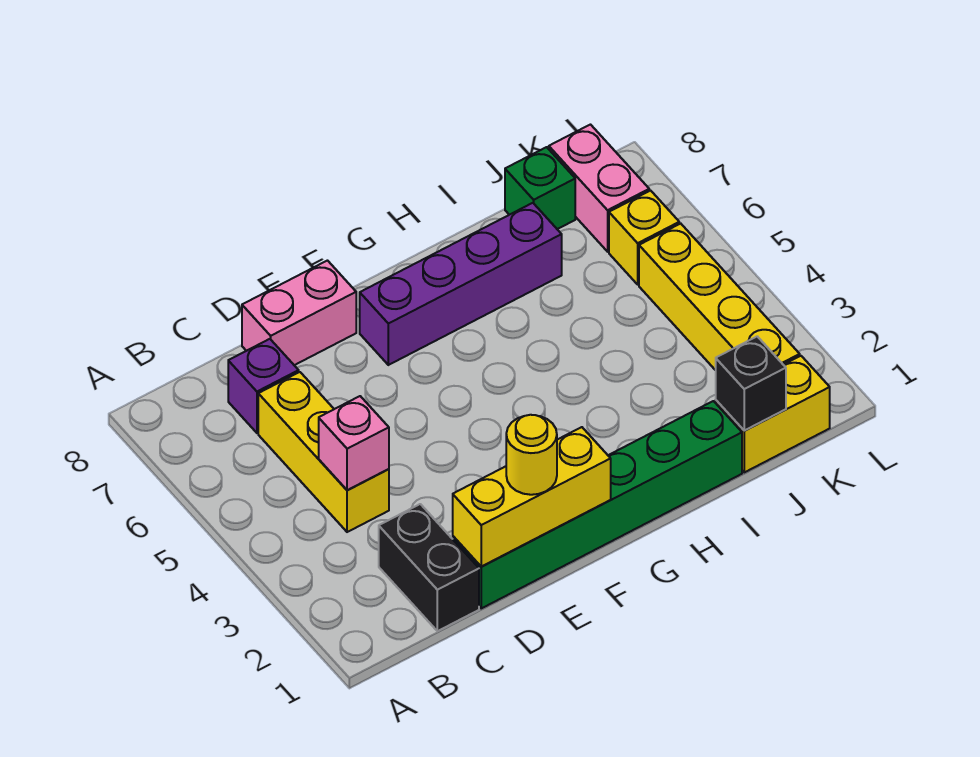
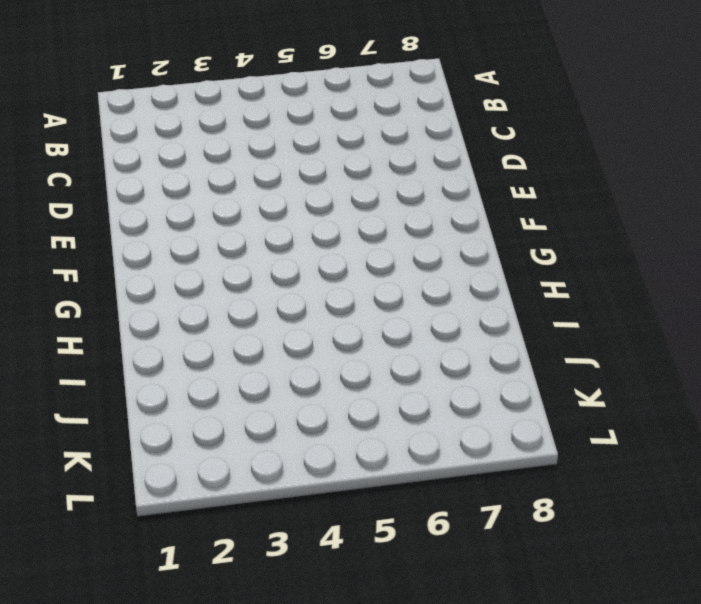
none -> black 1x2 brick [379,504,479,631]
none -> yellow 1x3 brick [258,372,389,532]
none -> purple 1x1 brick [228,339,299,433]

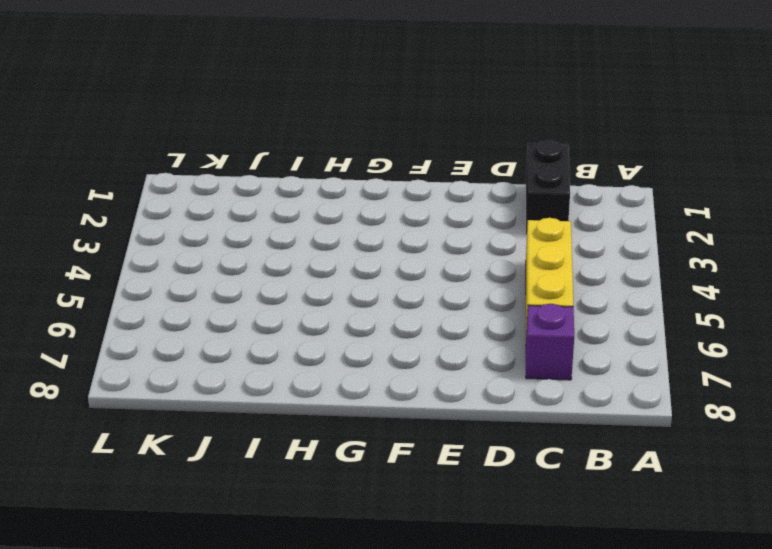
none -> green 1x6 brick [453,401,742,608]
none -> pink 1x2 brick [242,261,356,365]
none -> purple 1x4 brick [360,203,562,365]

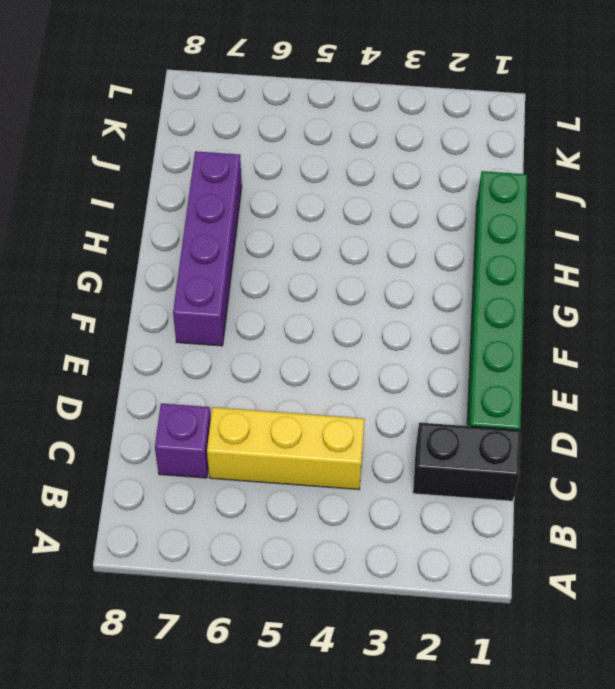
none -> pink 1x2 brick [242,261,356,365]
none -> yellow 1x2 brick [716,356,830,472]
none -> green 1x1 brick [505,147,575,229]

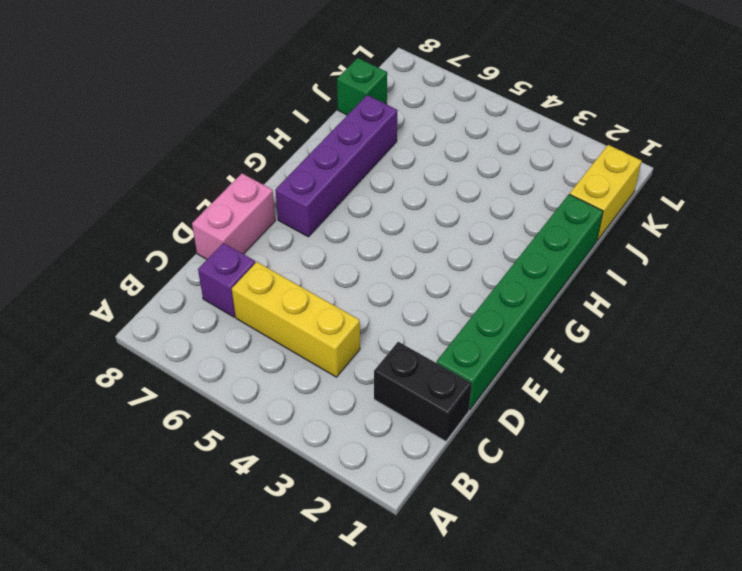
none -> yellow 1x4 brick [639,224,800,370]
none -> yellow 1x1 brick [609,191,679,284]
none -> pink 1x2 brick [549,125,649,252]

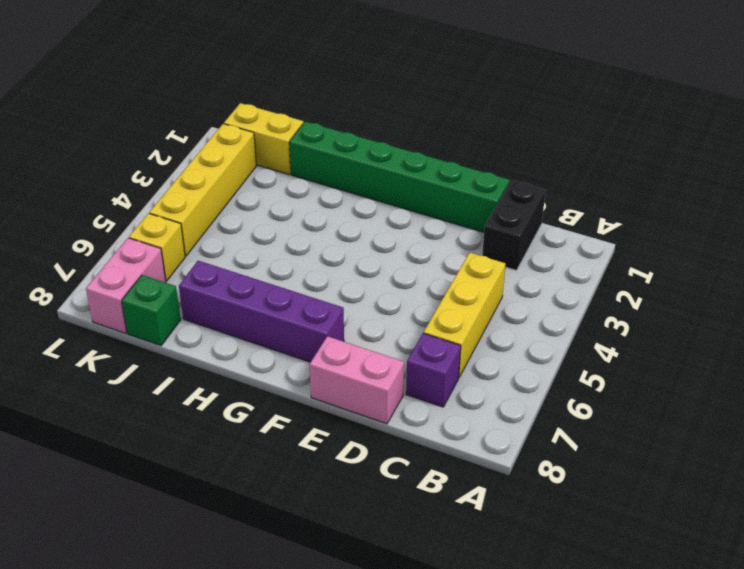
none -> pink 1x1 brick [319,396,389,490]
none -> yellow 1x3 brick [453,427,611,566]
none -> black 1x1 brick [716,336,786,430]

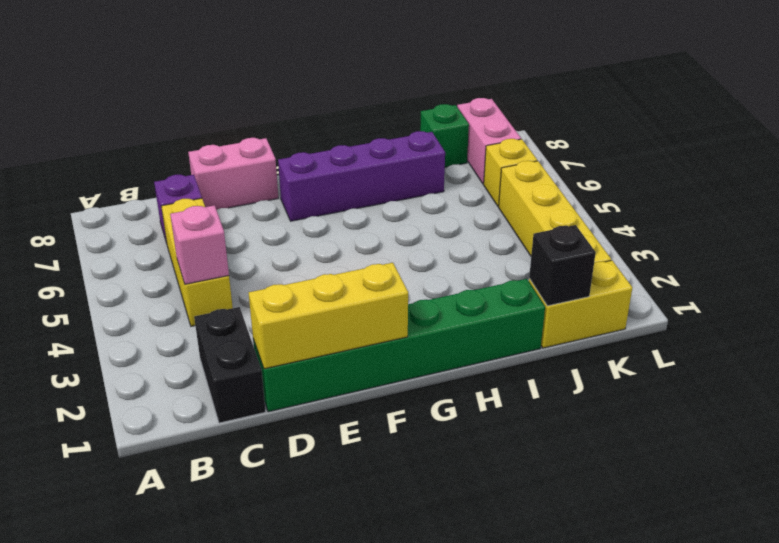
none -> yellow 1x1 round brick [506,415,557,495]

